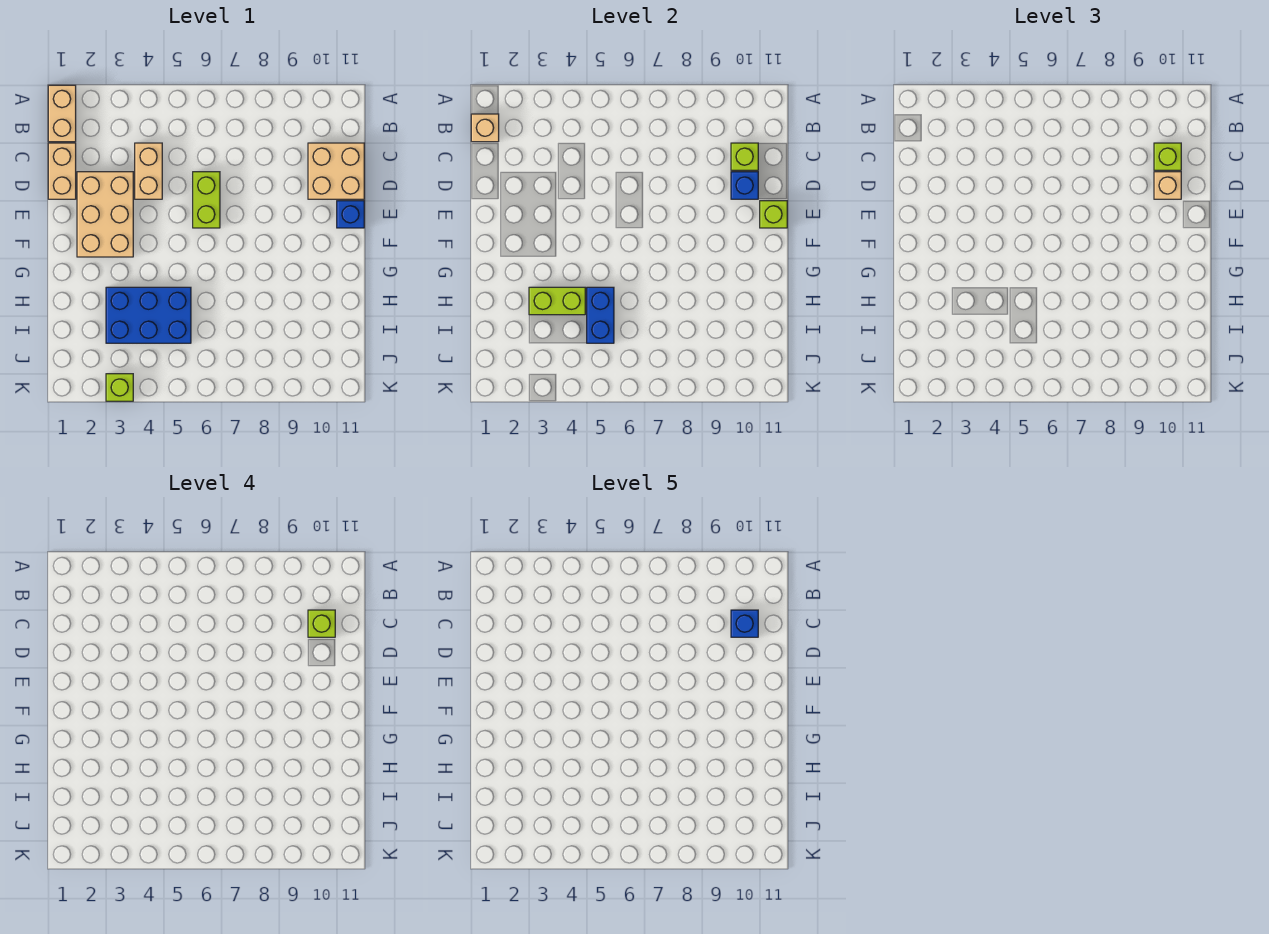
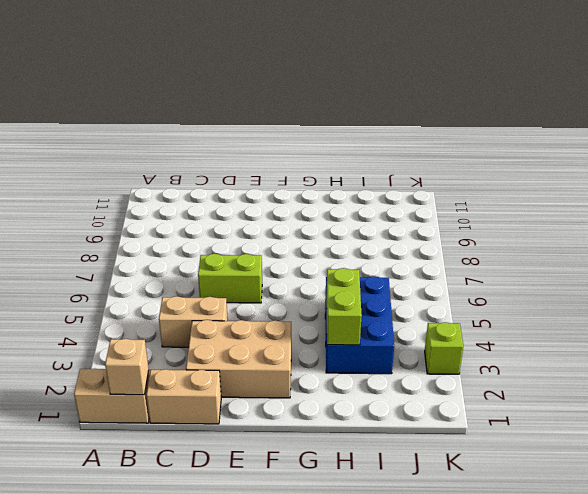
none -> tan 2x2 brick [308,143,364,199]
none -> blue 1x1 brick [337,201,364,228]
none -> lime 1x1 brick [731,143,758,170]

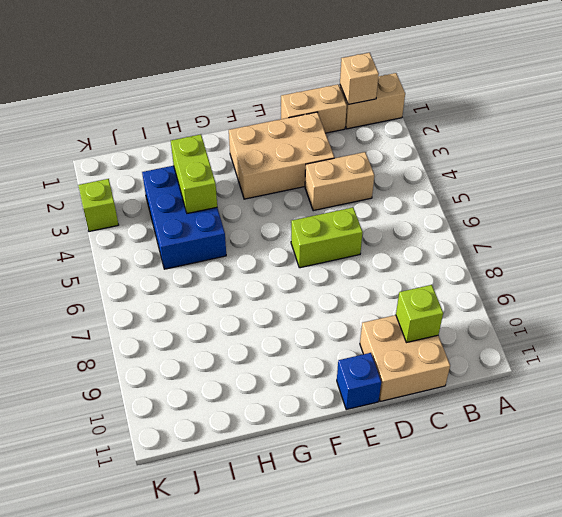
none -> blue 1x1 brick [731,172,758,199]
none -> lime 1x1 brick [760,201,787,228]
none -> blue 1x2 brick [587,287,614,343]

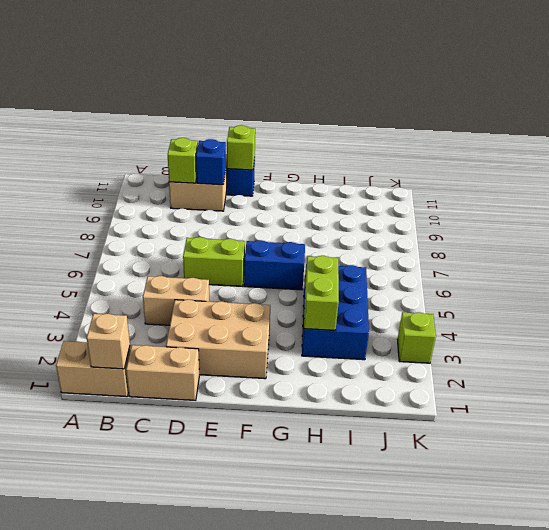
blue 1x2 brick [244,240,305,290] -> blue 1x2 brick moved to [587,287,614,343]
none -> lime 1x1 brick [1154,143,1181,170]
none -> tan 1x1 brick [1154,172,1181,199]
none -> lime 1x1 brick [308,610,335,637]

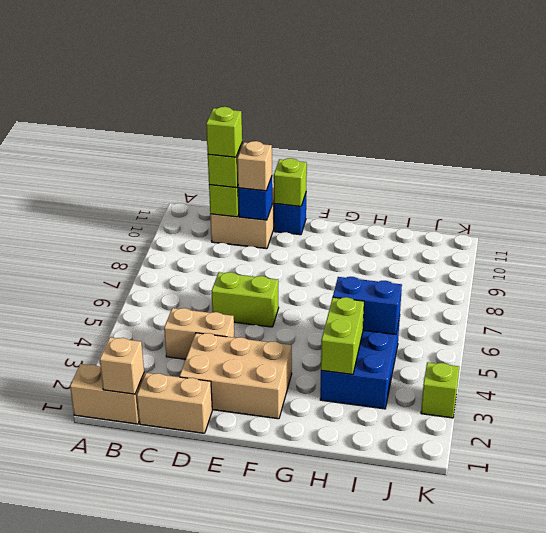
none -> blue 1x1 brick [731,610,758,637]

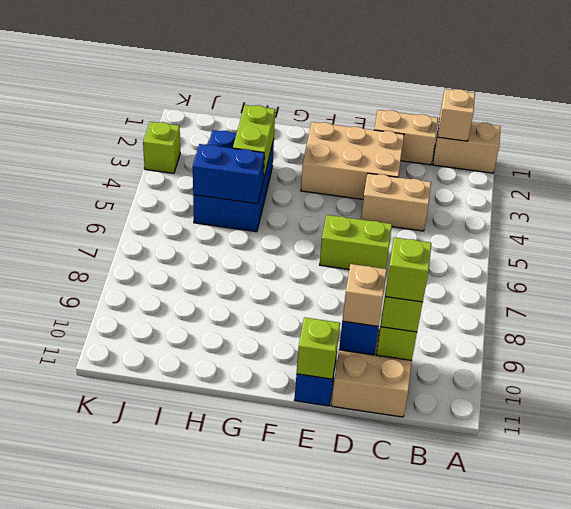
none -> blue 1x1 brick [731,610,758,637]

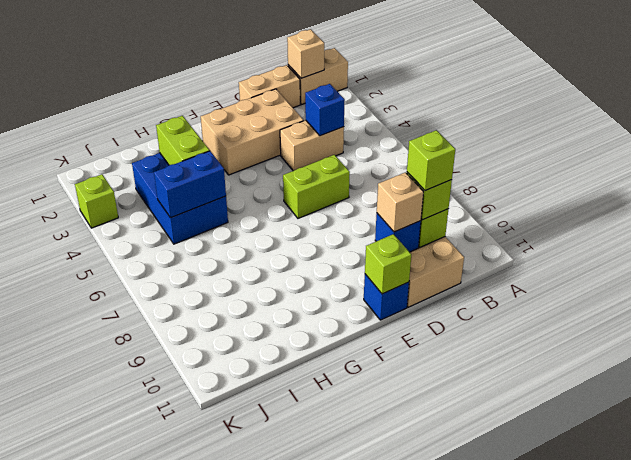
blue 1x1 brick [305,84,345,136] -> blue 1x1 brick moved to [731,610,758,637]

